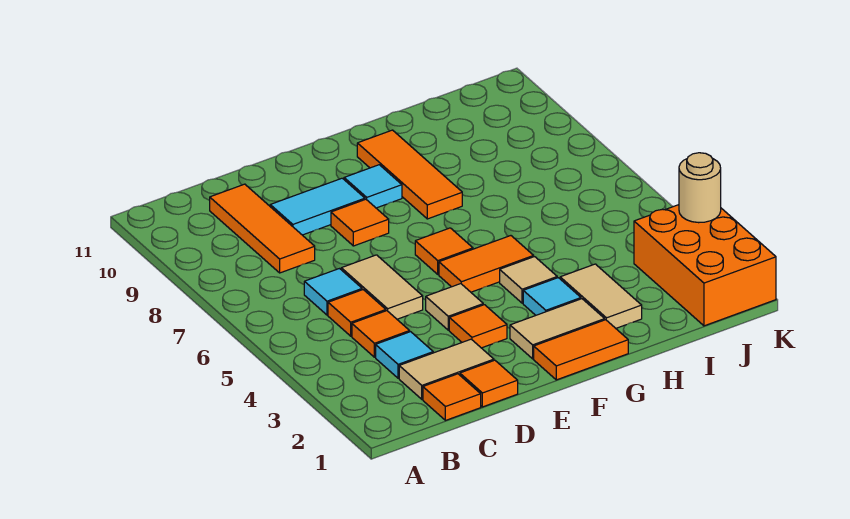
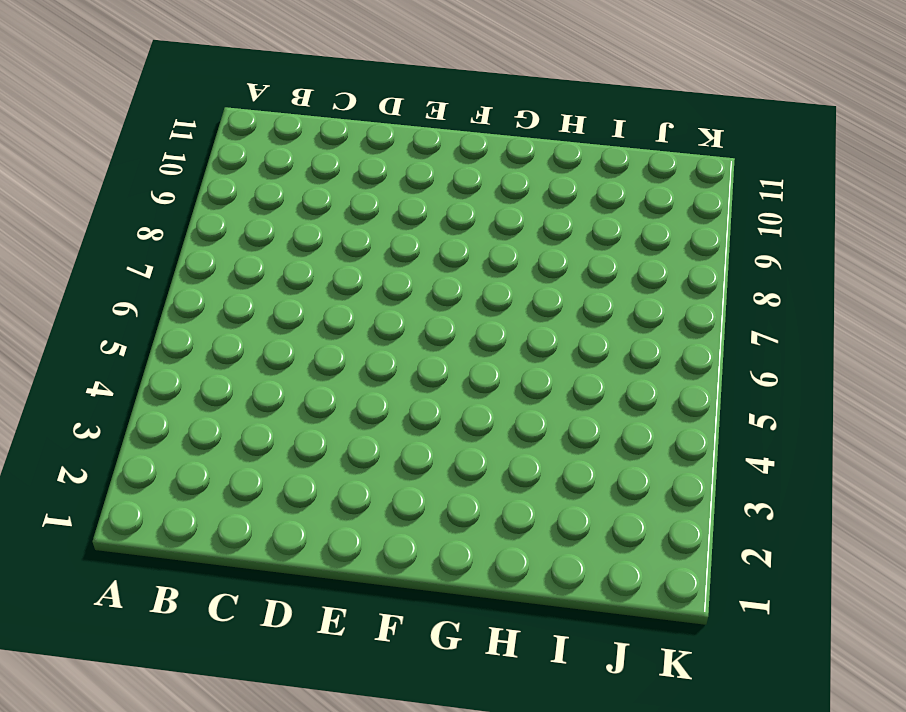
none -> orange 1x1 tile [423,374,481,420]
none -> tan 1x2 tile [399,339,494,399]
none -> cyan 1x1 tile [376,332,433,378]

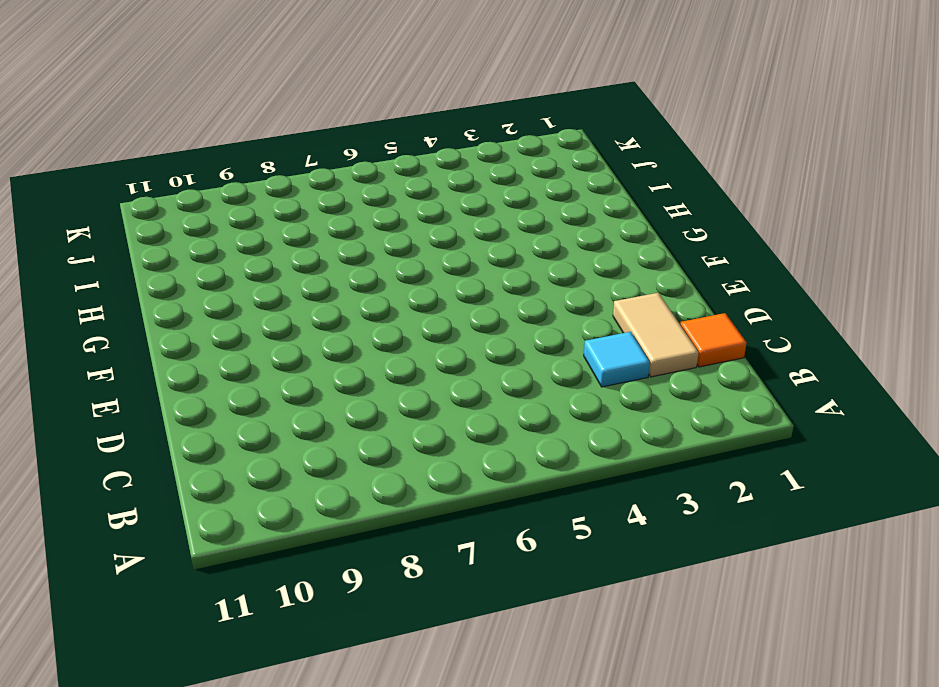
none -> orange 1x1 tile [352,311,410,357]
none -> orange 1x1 tile [328,290,386,336]
none -> cyan 1x1 tile [304,269,362,315]

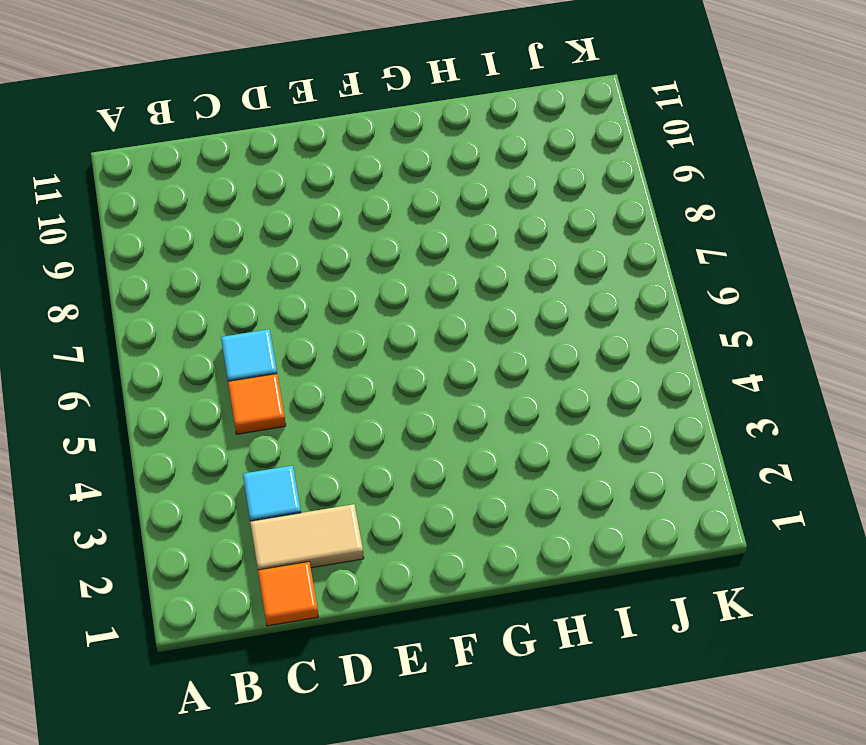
none -> orange 1x1 tile [352,311,410,357]
none -> orange 1x3 tile [210,184,315,273]
none -> orange 1x1 tile [460,360,518,407]

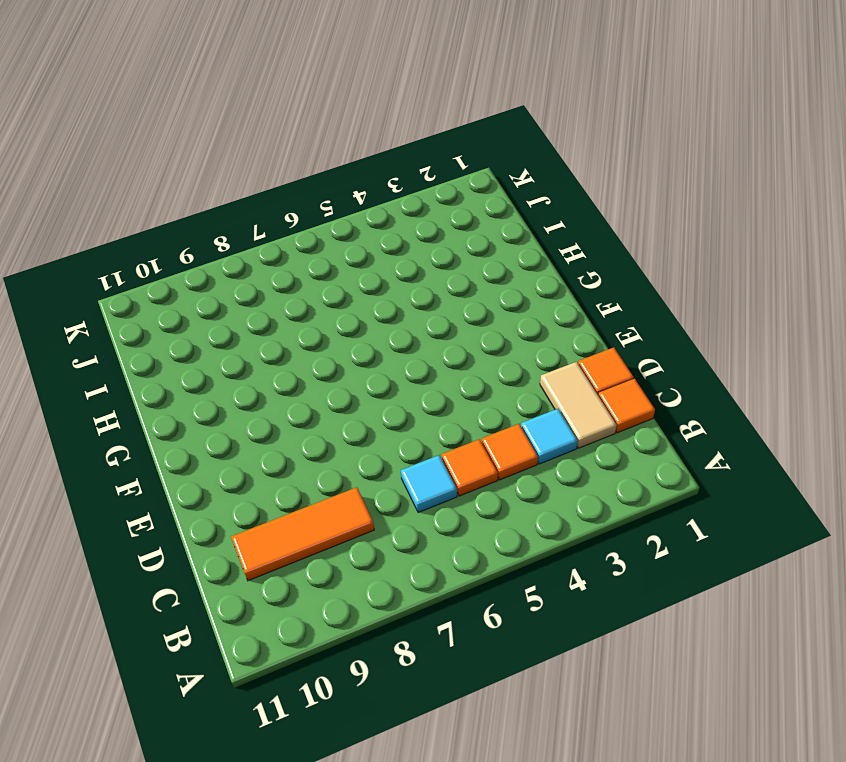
none -> tan 1x2 tile [341,255,423,319]
none -> cyan 1x2 tile [270,178,365,235]
none -> orange 1x1 tile [449,305,507,348]

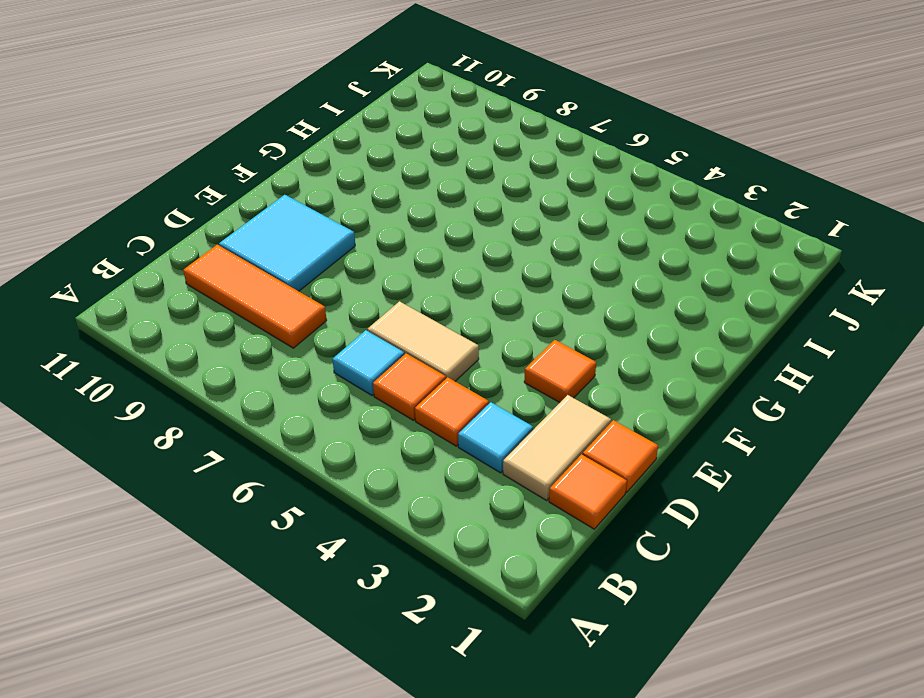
cyan 2x2 tile [219,195,355,291] -> cyan 1x2 tile [270,178,365,235]
none -> tan 1x1 tile [426,284,483,330]
none -> orange 1x1 tile [331,199,389,246]
none -> orange 1x2 tile [534,320,628,380]

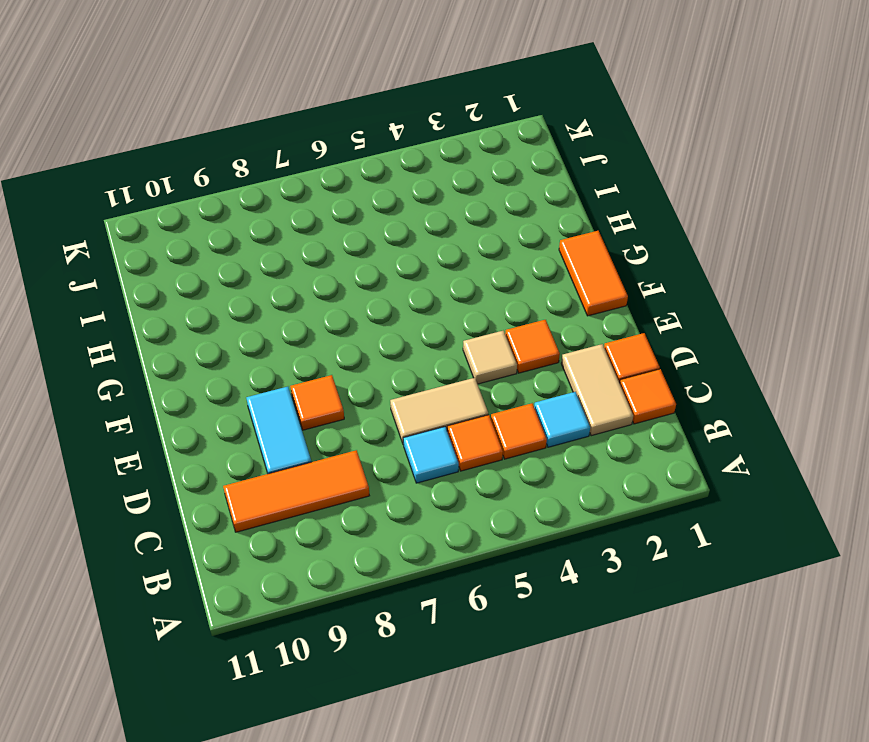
none -> tan 1x2 tile [510,299,605,359]
none -> orange 1x2 tile [439,236,534,292]
none -> orange 1x1 tile [415,228,473,274]

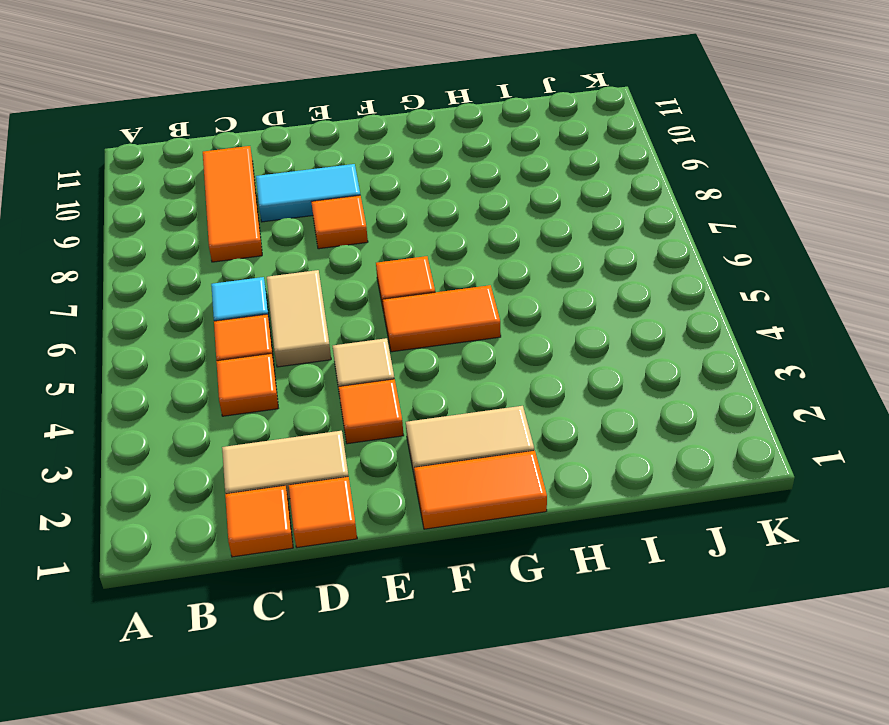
none -> cyan 1x1 tile [376,332,433,378]
none -> cyan 1x1 tile [344,165,402,208]
none -> cyan 1x1 tile [523,278,581,315]

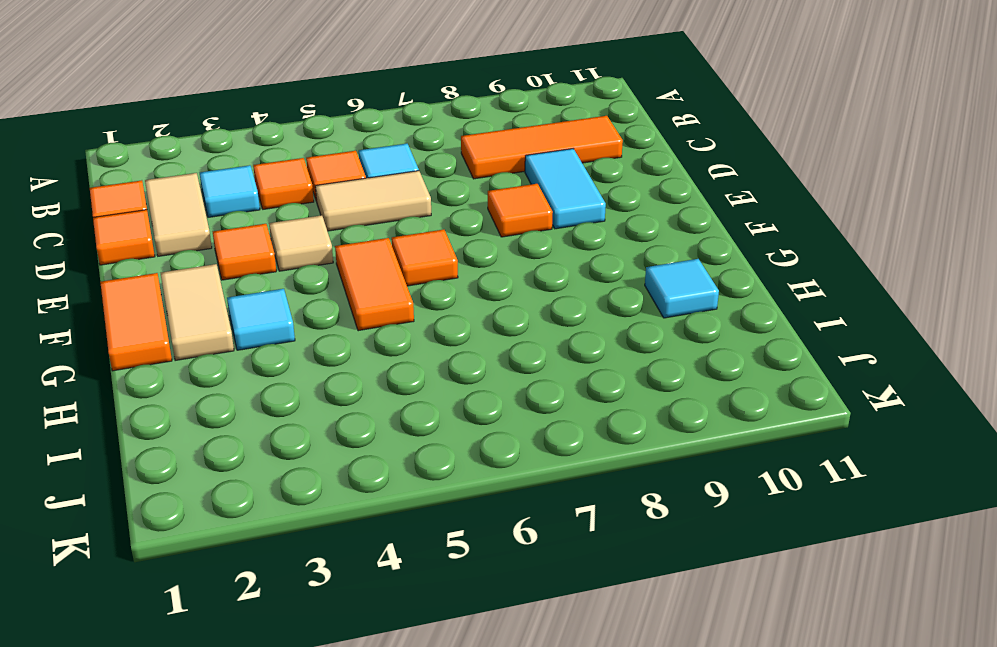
cyan 1x1 tile [645,259,719,318] -> cyan 1x1 tile moved to [344,165,402,208]
none -> tan 1x1 tile [500,257,557,303]
none -> orange 1x3 tile [357,130,462,219]
none -> tan 1x2 tile [560,264,642,328]

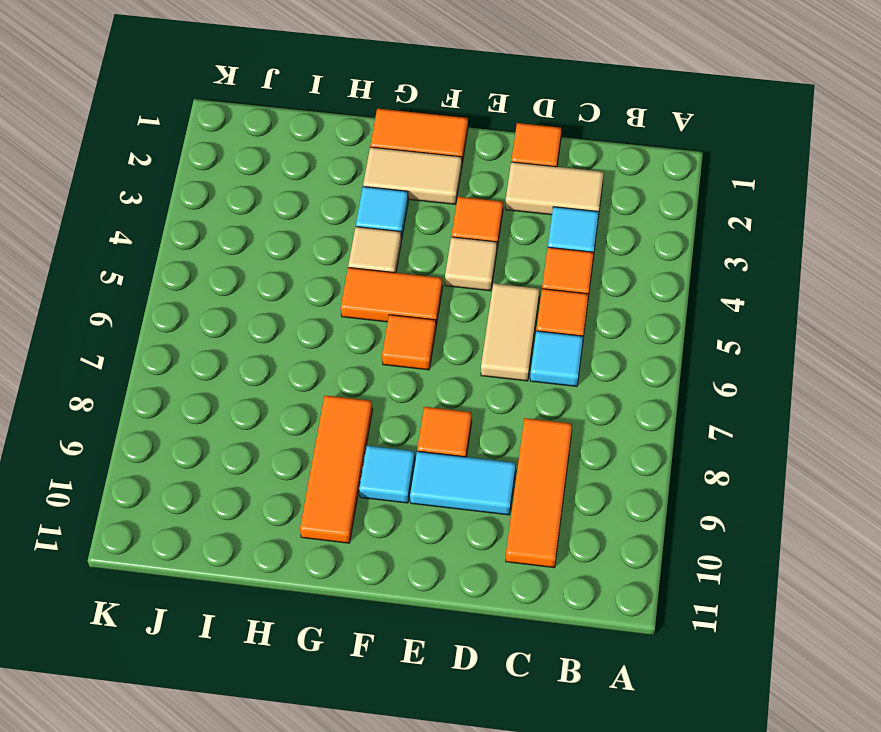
none -> orange 1x1 tile [423,374,481,420]
none -> tan 1x2 tile [560,264,642,328]
none -> orange 2x3 brick [634,205,776,326]

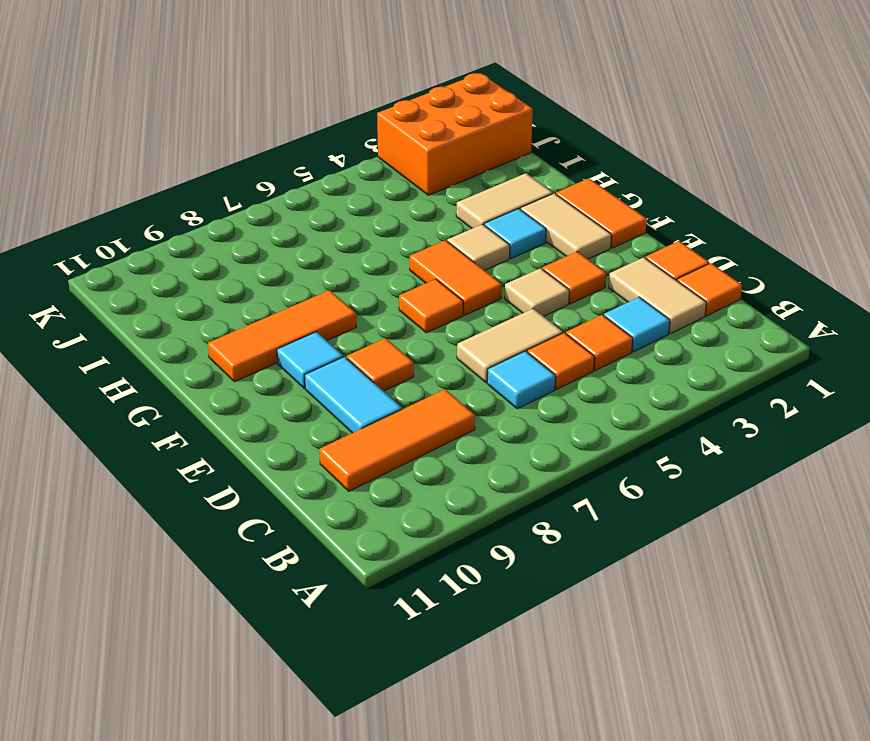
none -> tan 1x1 round brick [679,153,721,223]

